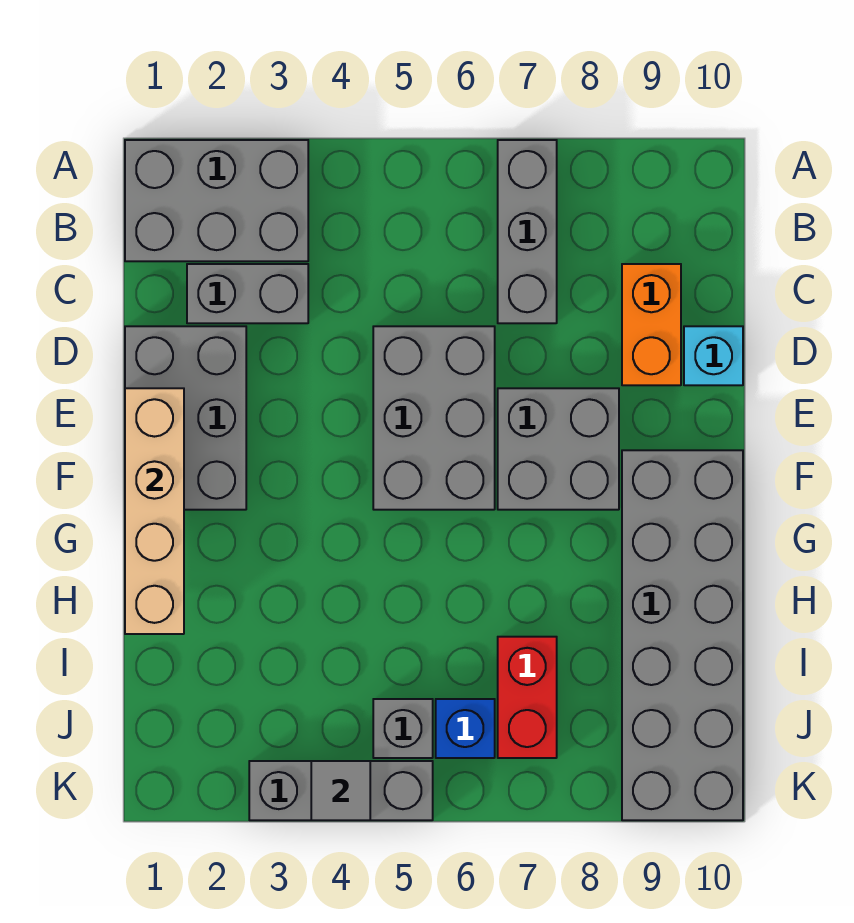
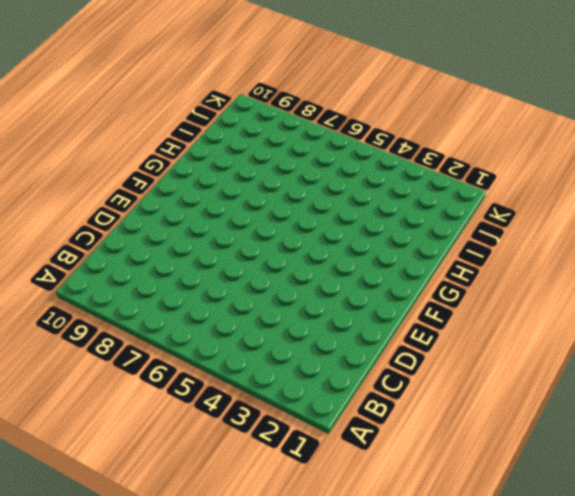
none -> grey 2x3 brick [125,140,308,261]
none -> grey 1x3 brick [498,140,557,323]
none -> grey 1x2 brick [187,264,308,323]

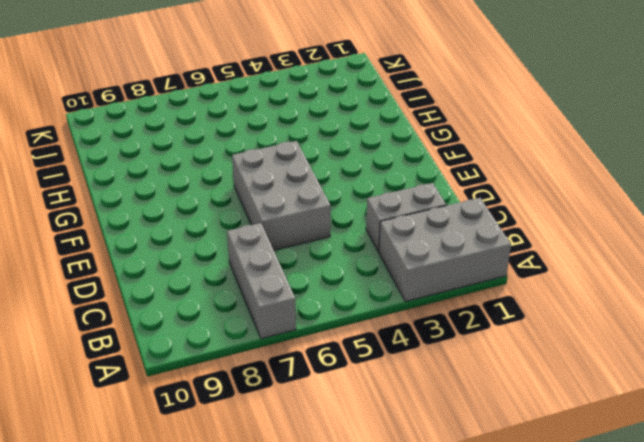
none -> orange 1x2 brick [622,264,681,385]
none -> grey 2x3 brick [125,326,246,510]
none -> cyan 1x1 brick [684,326,743,385]

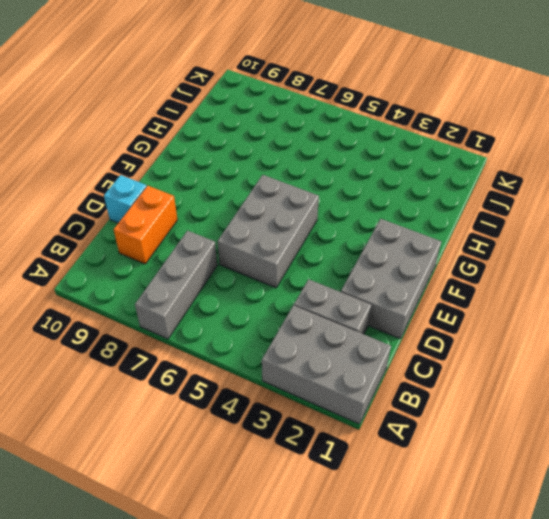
none -> grey 2x2 brick [498,388,619,510]
none -> grey 2x6 brick [622,450,743,820]
none -> red 1x2 brick [498,637,557,758]

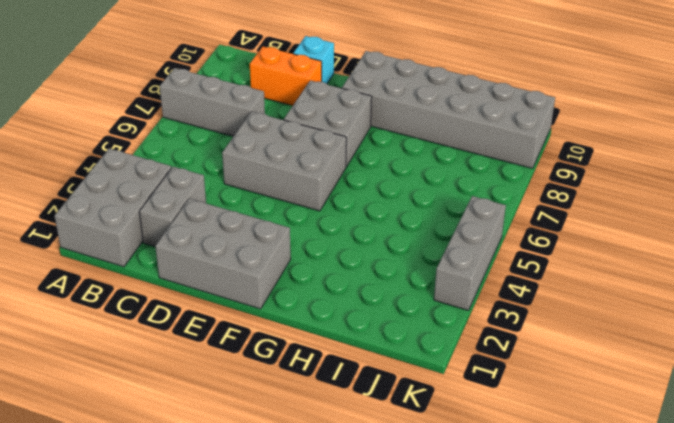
none -> red 1x2 brick [498,637,557,758]
none -> grey 1x1 brick [373,699,433,758]
none -> blue 1x1 brick [436,699,495,758]

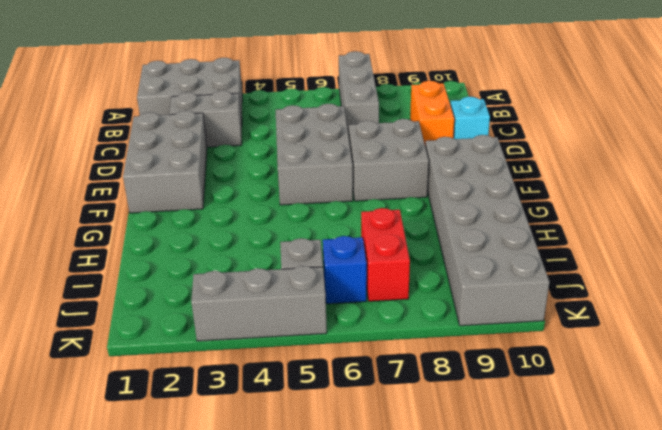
none -> tan 1x4 brick [125,388,184,634]
none -> grey 1x1 tile [311,761,370,820]

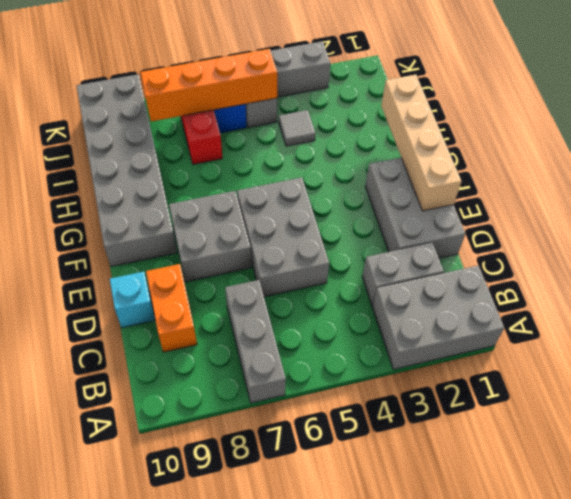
grey 1x1 tile [279,110,316,146] -> grey 1x1 tile moved to [311,761,370,820]
orange 1x4 brick [141,49,277,121] -> none

